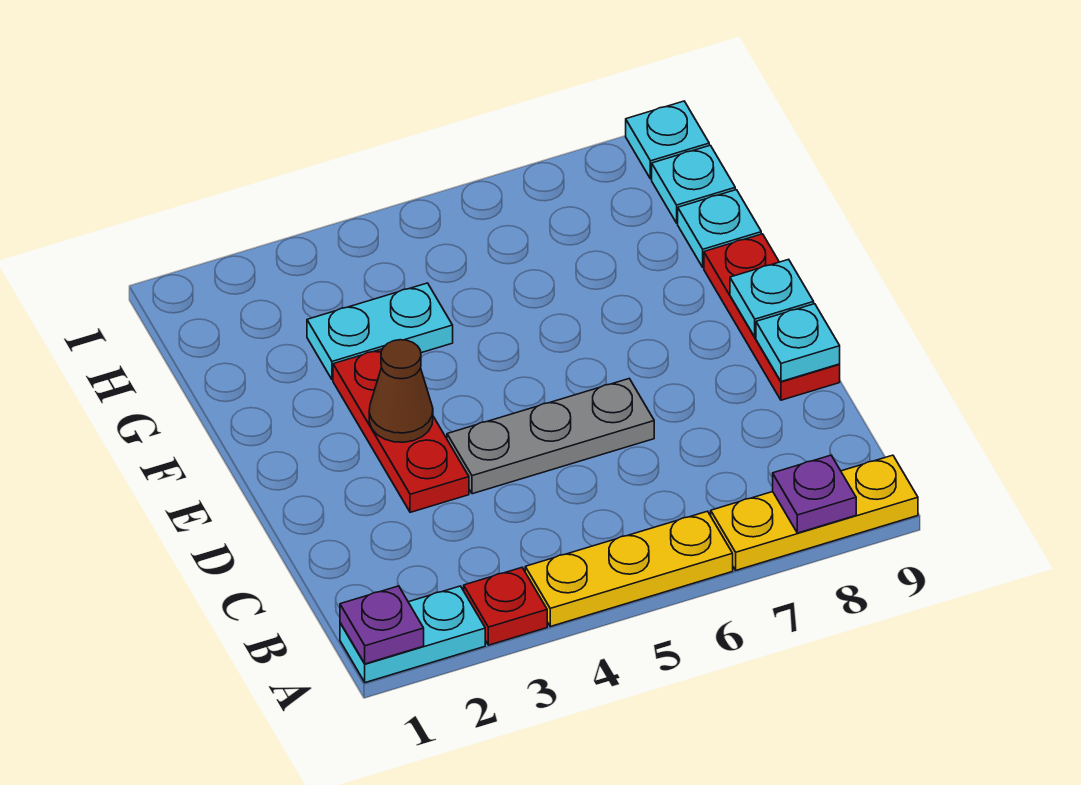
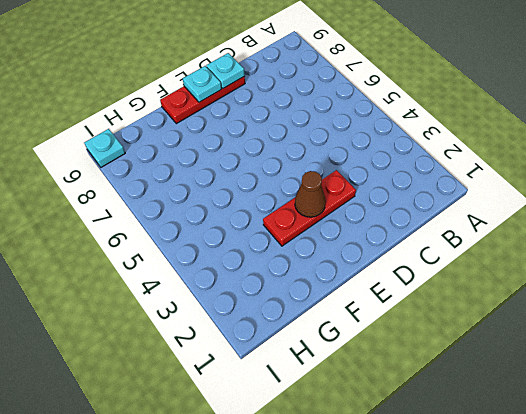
none -> cyan 1x2 plate [340,586,485,683]
none -> red 1x1 plate [464,568,547,645]
none -> yellow 1x3 plate [525,511,733,627]

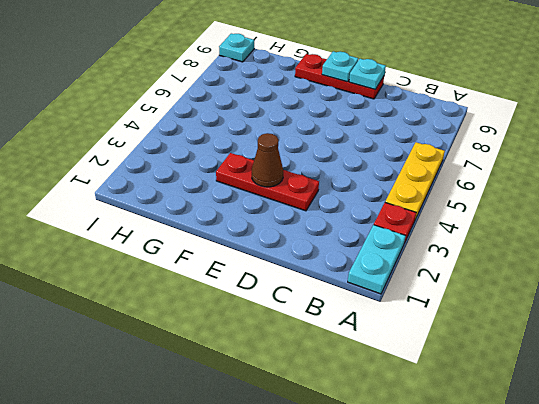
none -> yellow 1x3 plate [711,455,918,570]
none -> grey 1x3 plate [447,379,654,494]
none -> cyan 1x2 plate [307,283,453,380]

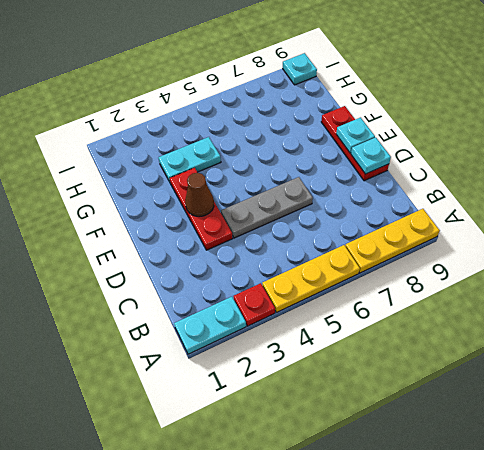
none -> cyan 1x1 plate [678,190,761,267]
none -> cyan 1x1 plate [652,145,735,223]
none -> purple 1x1 plate [340,586,424,664]

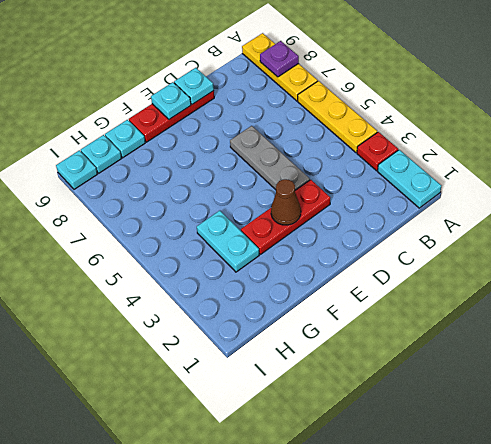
none -> purple 1x1 plate [340,586,424,664]

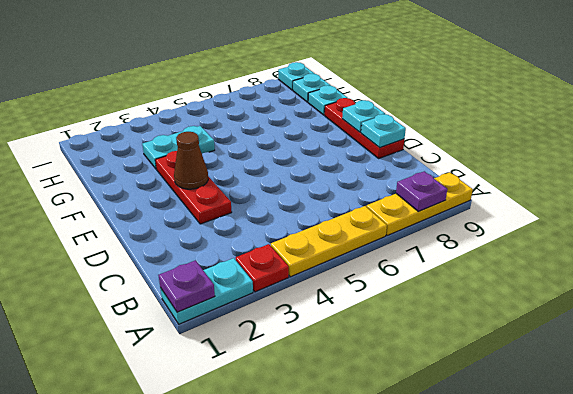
none -> grey 1x3 plate [447,379,654,494]

